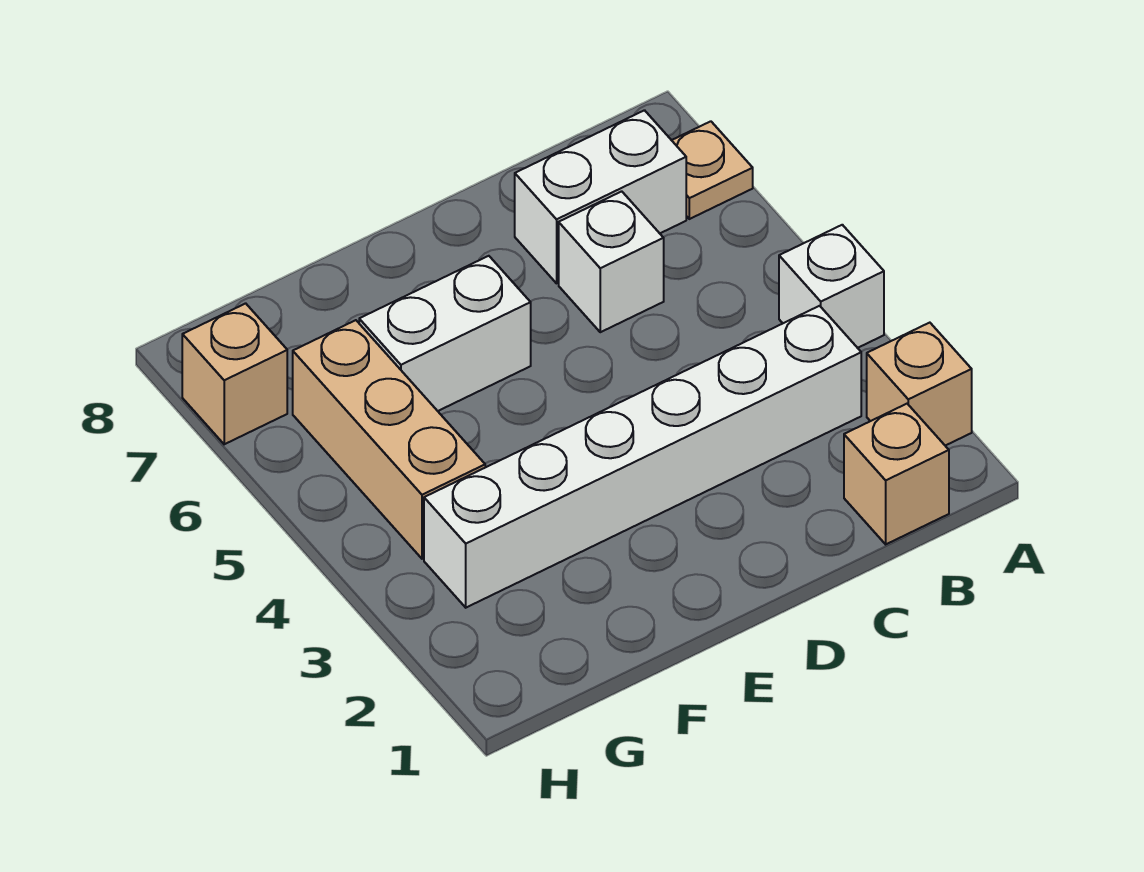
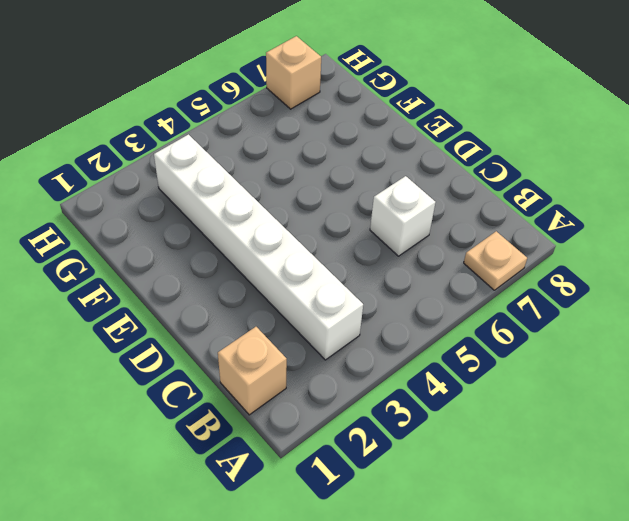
none -> tan 1x1 brick [867,323,972,446]
none -> white 1x1 brick [779,225,884,348]

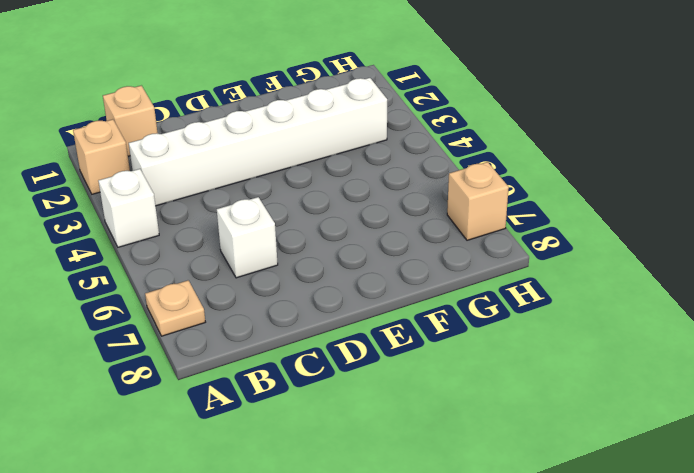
none -> white 1x2 brick [515,110,686,283]
none -> white 1x2 brick [359,256,531,411]

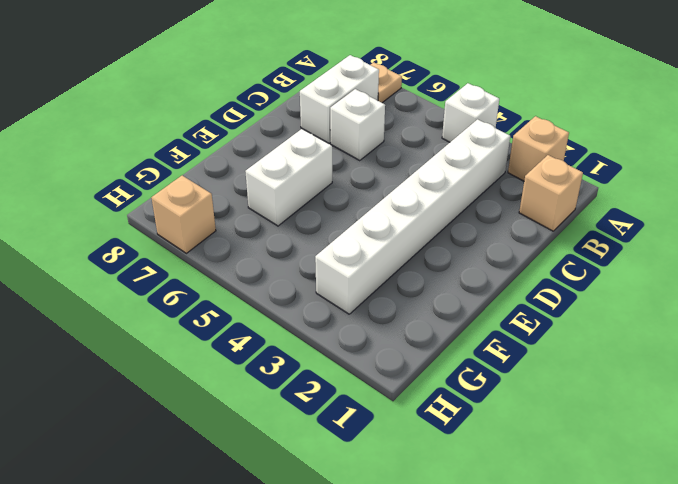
none -> tan 1x3 brick [293,320,485,559]

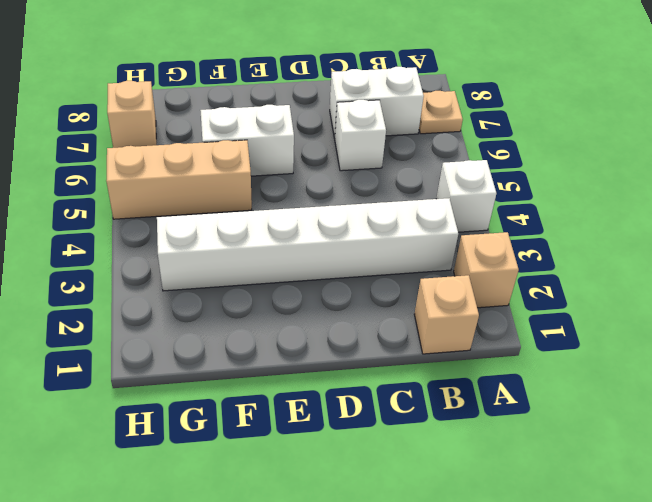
tan 1x3 brick [106,140,252,219] -> tan 1x3 brick turned to [293,320,485,559]

